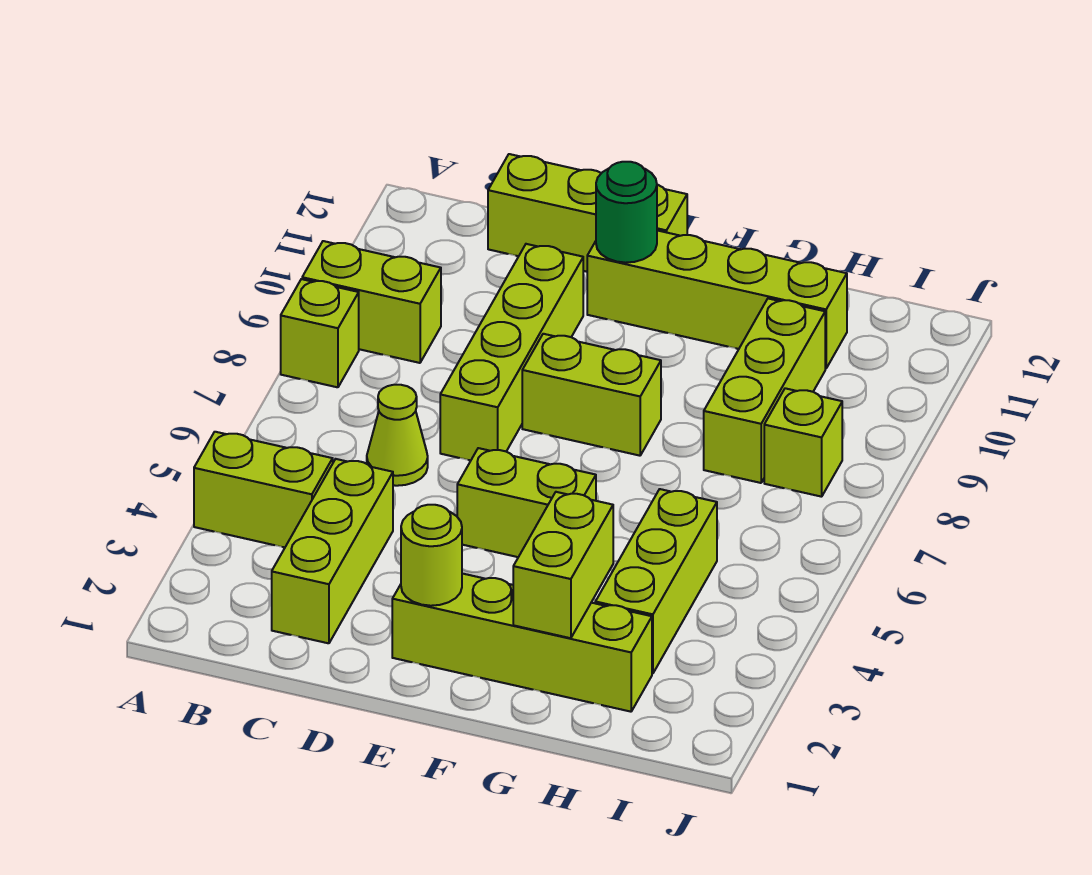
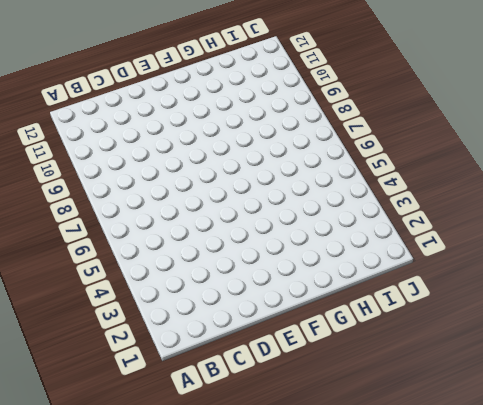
none -> lime 1x2 brick [194,432,333,547]
none -> lime 1x1 brick [281,279,359,387]
none -> lime 1x2 brick [302,241,441,363]

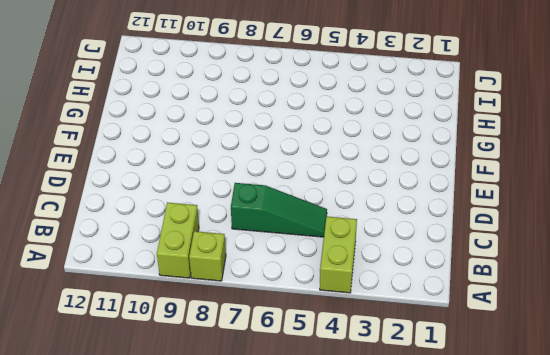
green 1x3 slope [231,183,327,237] -> lime 1x1 cone [367,385,428,486]
none -> lime 1x3 brick [272,459,393,643]
none -> lime 1x3 brick [488,154,687,272]
none -> lime 1x4 brick [440,244,583,460]

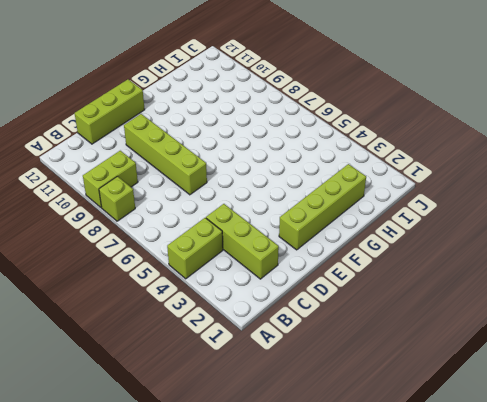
none -> lime 1x1 cone [367,385,428,486]
none -> lime 1x2 brick [457,448,596,557]
none -> lime 1x2 brick [522,334,661,456]

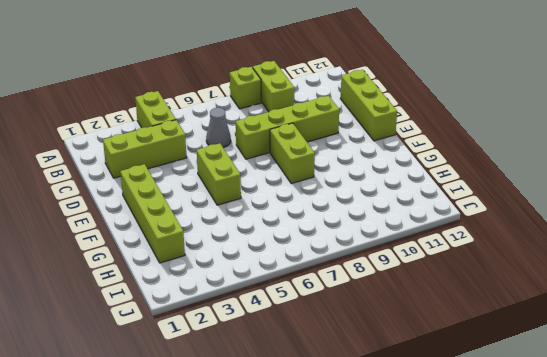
grey 1x1 cone [206,108,231,148] -> lime 1x1 cone [367,385,428,486]
none -> lime 1x4 brick [587,230,847,369]
none -> lime 1x3 brick [595,489,717,674]
none -> lime 1x3 brick [704,299,825,483]

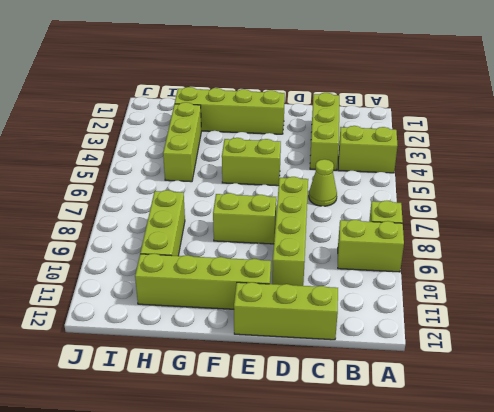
none -> lime 1x1 brick [764,388,842,497]
none -> lime 1x1 round brick [401,505,462,606]
none -> green 1x1 round brick [596,162,657,263]

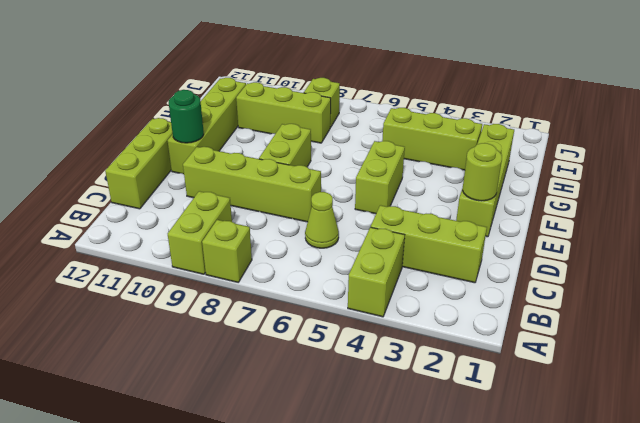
none -> lime 1x2 brick [513,492,613,638]

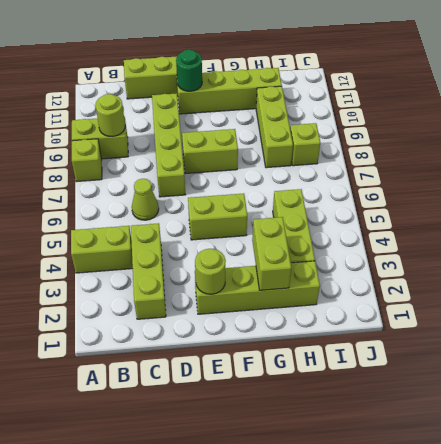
lime 1x1 round brick [95,94,125,137] -> none

